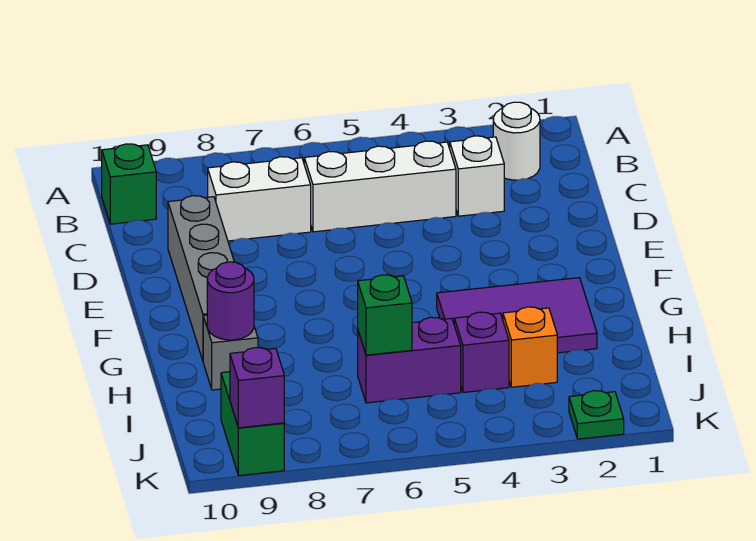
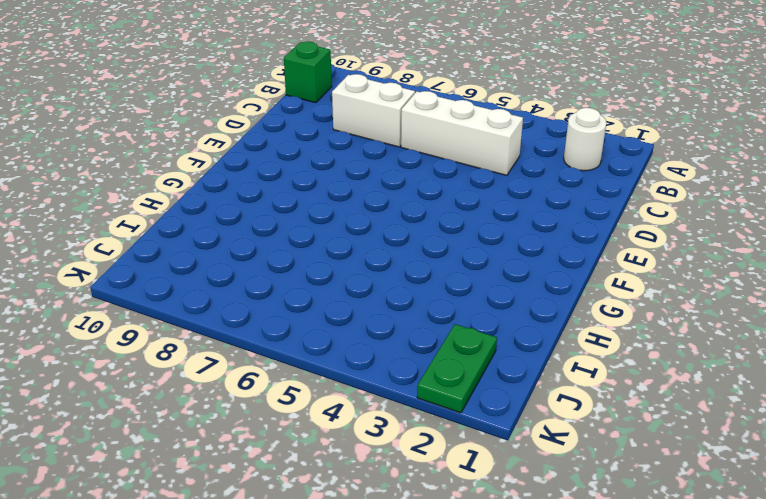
green 1x2 plate [417,324,497,413] -> green 1x1 plate [569,391,624,439]
none -> white 1x1 brick [450,136,504,216]
none -> grey 1x4 brick [168,196,234,360]
none -> purple 2x3 tile [437,278,597,353]

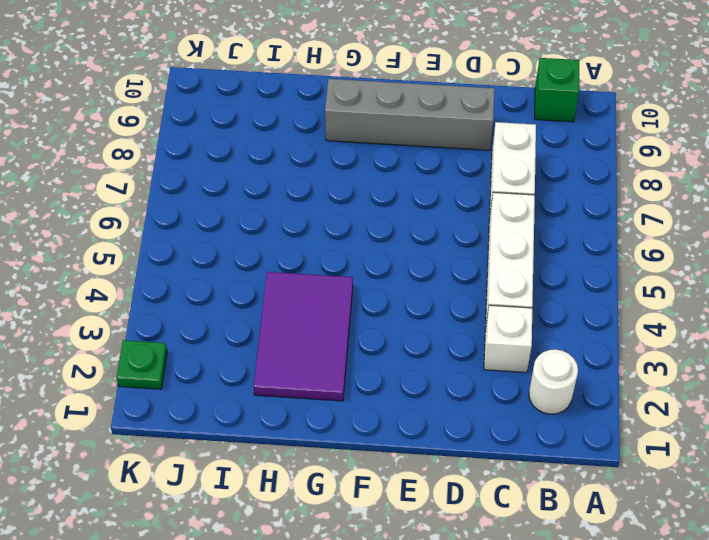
none -> grey 1x1 brick [203,315,258,390]
none -> orange 1x1 brick [503,307,557,387]
none -> purple 1x1 brick [454,312,509,392]

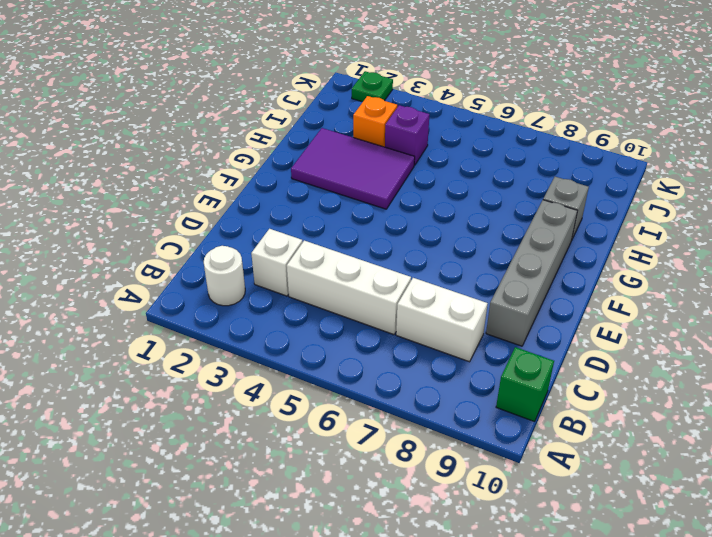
none -> purple 1x2 brick [358,317,461,403]
none -> green 1x2 brick [221,372,284,476]
none -> purple 1x1 round brick [207,262,254,340]

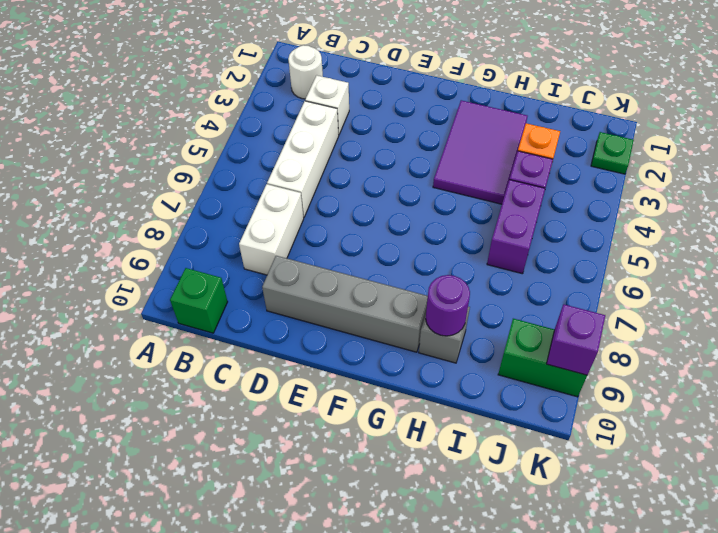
none -> green 1x1 brick [358,275,412,355]

